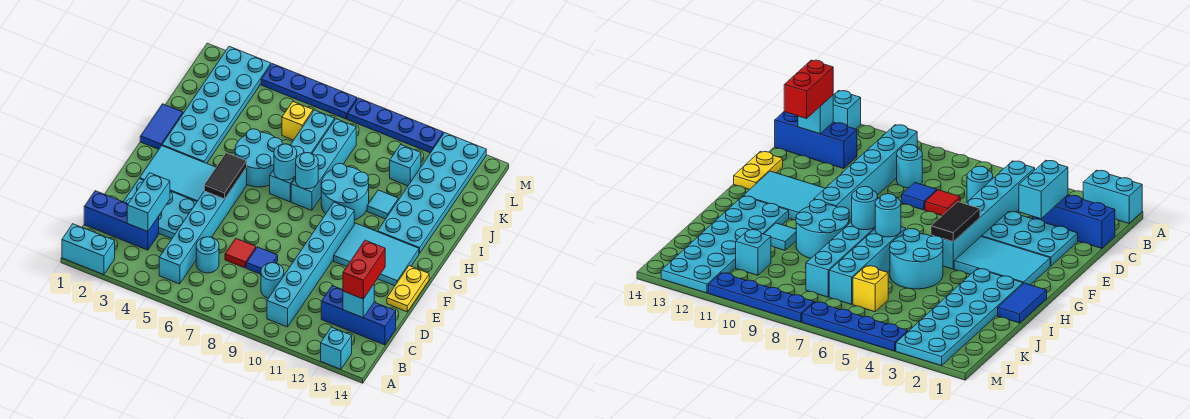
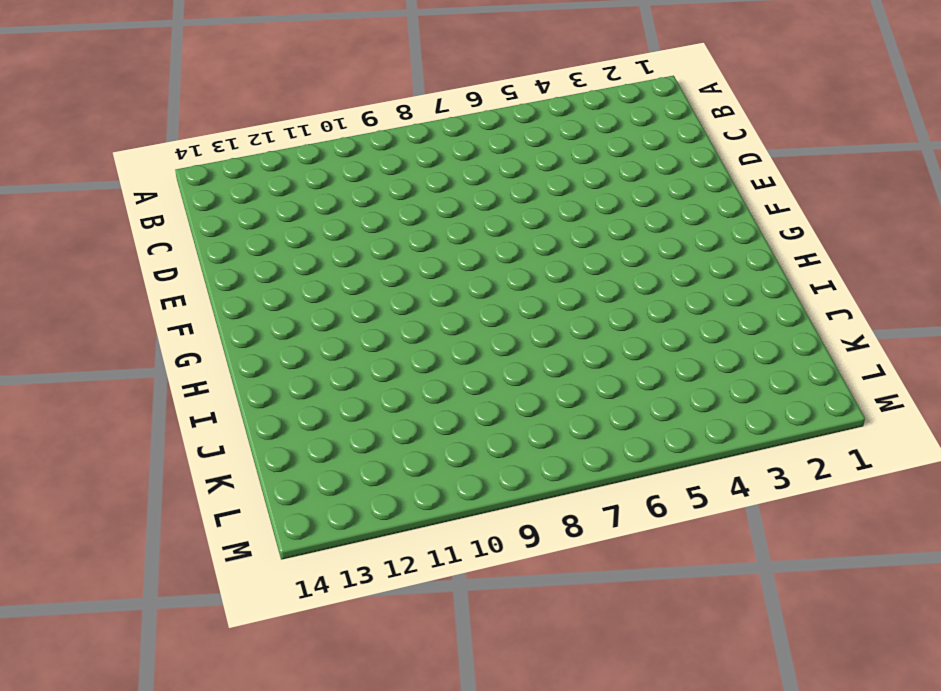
none -> cyan 1x2 brick [62,224,115,275]
none -> cyan 1x1 brick [321,327,352,369]
none -> cyan 1x6 brick [159,168,247,284]
none -> cyan 1x6 brick [267,202,354,327]

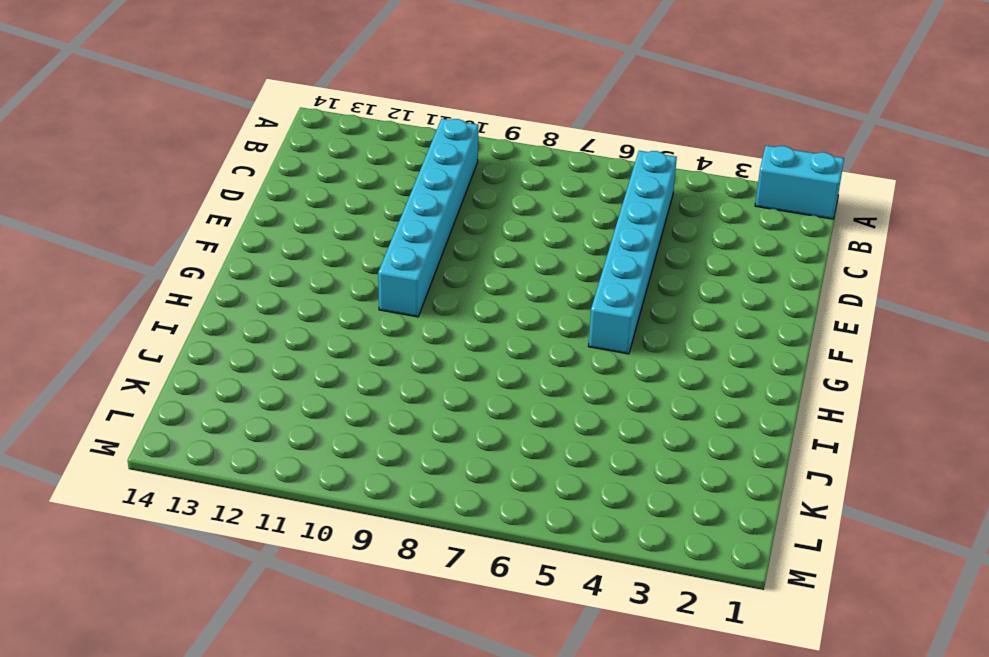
none -> cyan 1x1 brick [321,327,352,369]
none -> blue 1x3 brick [84,191,159,250]
none -> cyan 1x1 round brick [196,237,219,273]
none -> cyan 1x1 round brick [261,263,284,298]

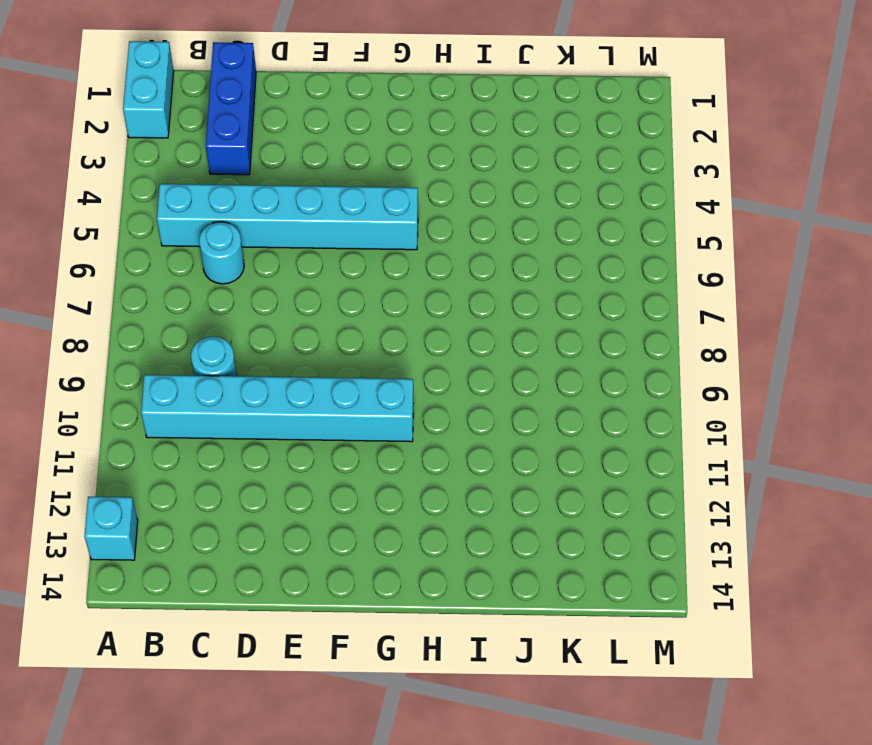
none -> blue 1x3 brick [321,286,396,345]
none -> cyan 2x3 plate [124,179,197,239]
none -> red 1x1 tile [225,239,256,268]
none -> blue 1x1 tile [246,247,278,274]

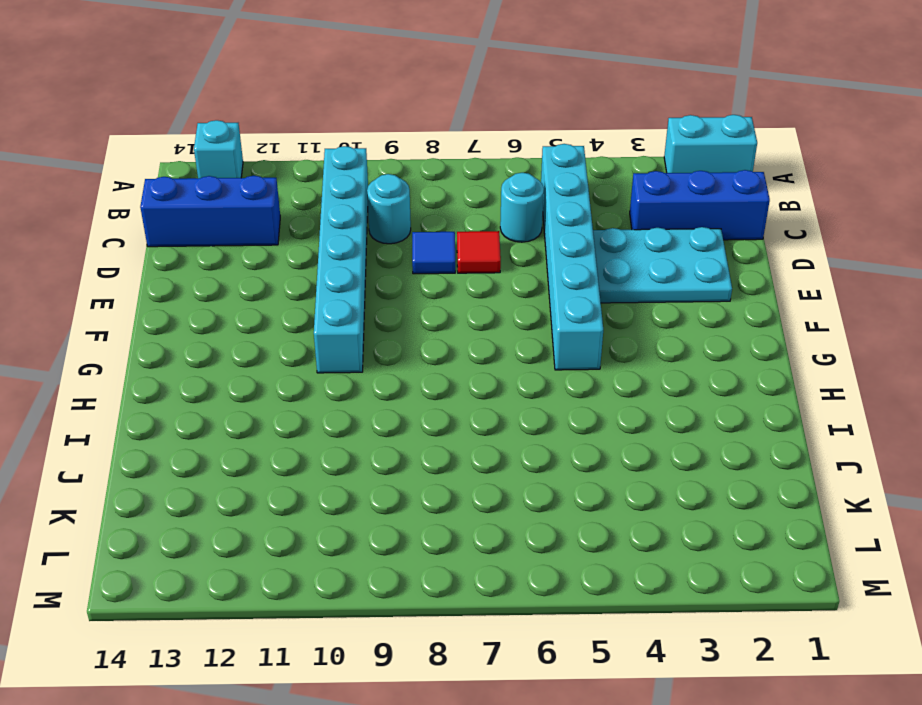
none -> yellow 1x2 plate [387,266,429,312]
none -> cyan 2x3 tile [140,146,216,202]
none -> cyan 2x3 tile [334,223,419,286]
none -> blue 1x2 tile [140,104,183,149]

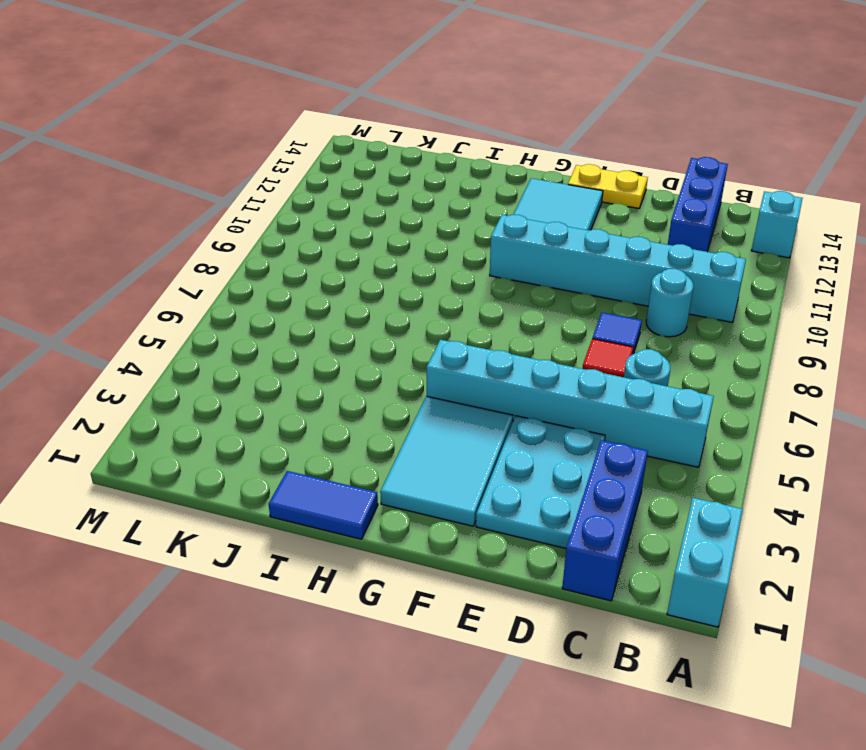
none -> cyan 2x6 plate [162,46,271,164]
none -> cyan 2x2 round brick [235,129,282,187]
none -> cyan 1x4 brick [270,110,335,202]
none -> cyan 1x4 brick [291,119,356,211]

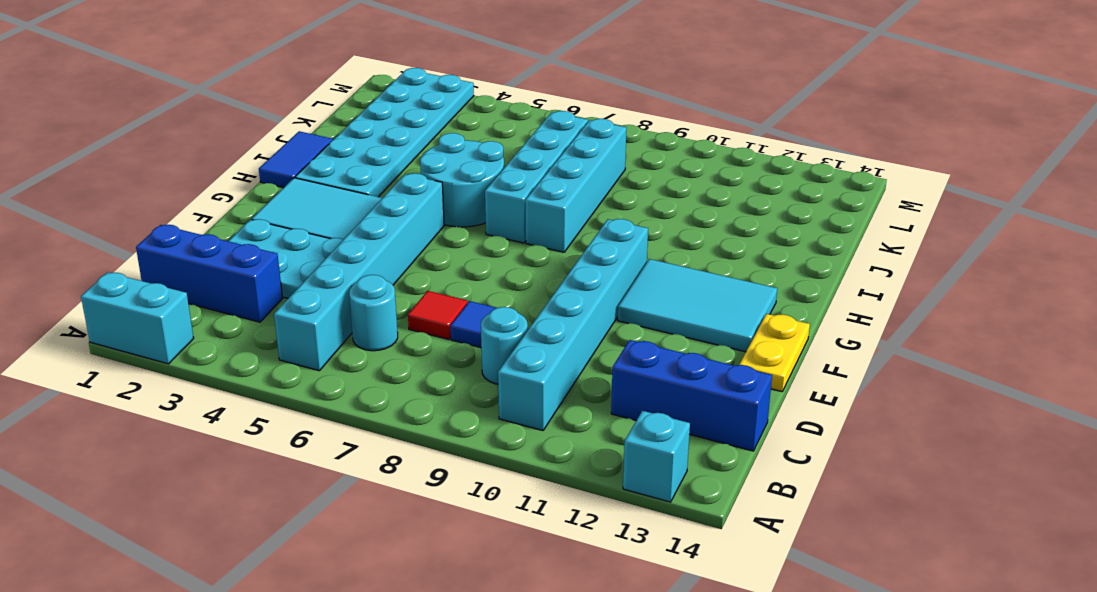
none -> cyan 2x2 round brick [321,163,369,220]
none -> cyan 2x6 plate [378,133,486,254]
none -> cyan 1x1 tile [367,190,398,219]
none -> yellow 1x1 brick [282,102,313,140]

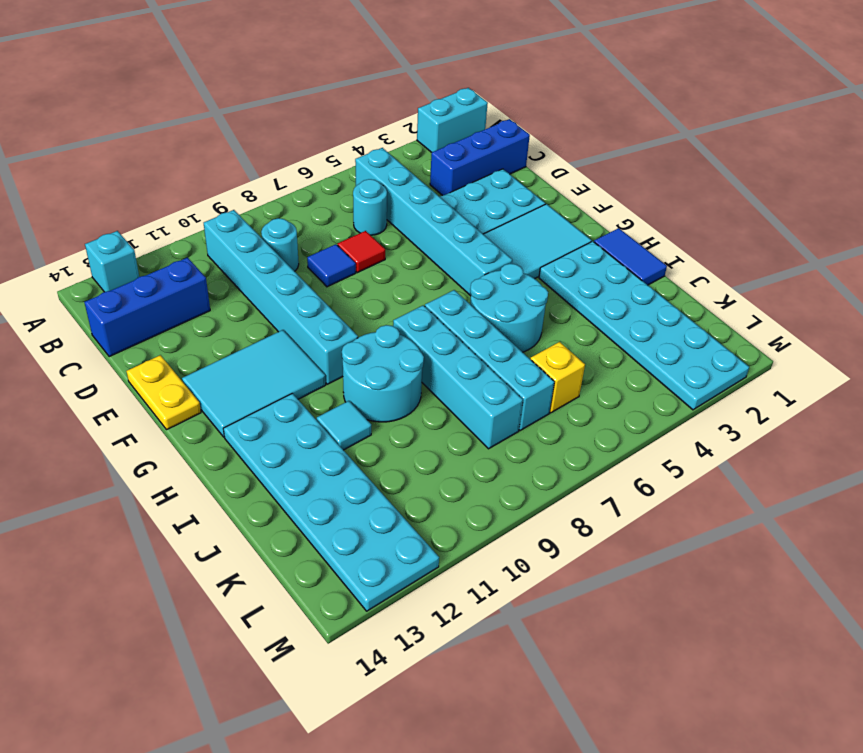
none -> cyan 1x1 brick [390,145,421,186]
none -> blue 1x4 plate [261,64,357,119]
none -> blue 1x4 plate [347,98,443,153]
none -> cyan 1x2 brick [127,173,170,232]

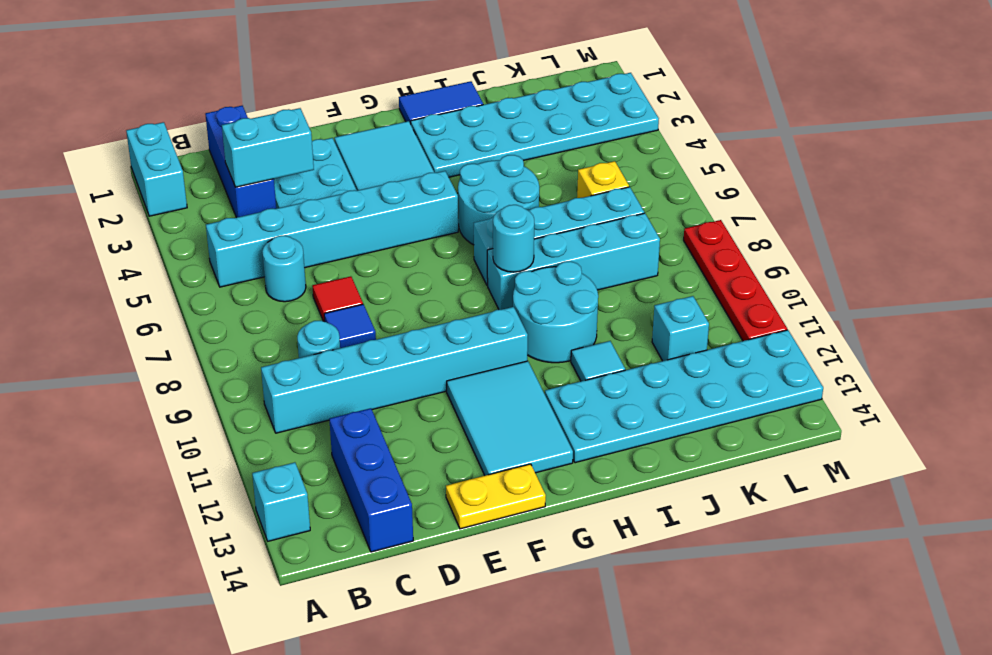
red 1x4 plate [684,220,787,341] -> blue 1x4 plate [347,98,443,153]
none -> blue 1x4 plate [261,64,357,119]
none -> cyan 1x1 brick [343,284,374,318]
none -> black 1x2 tile [204,153,247,199]
none -> cyan 1x1 round brick [274,144,297,180]

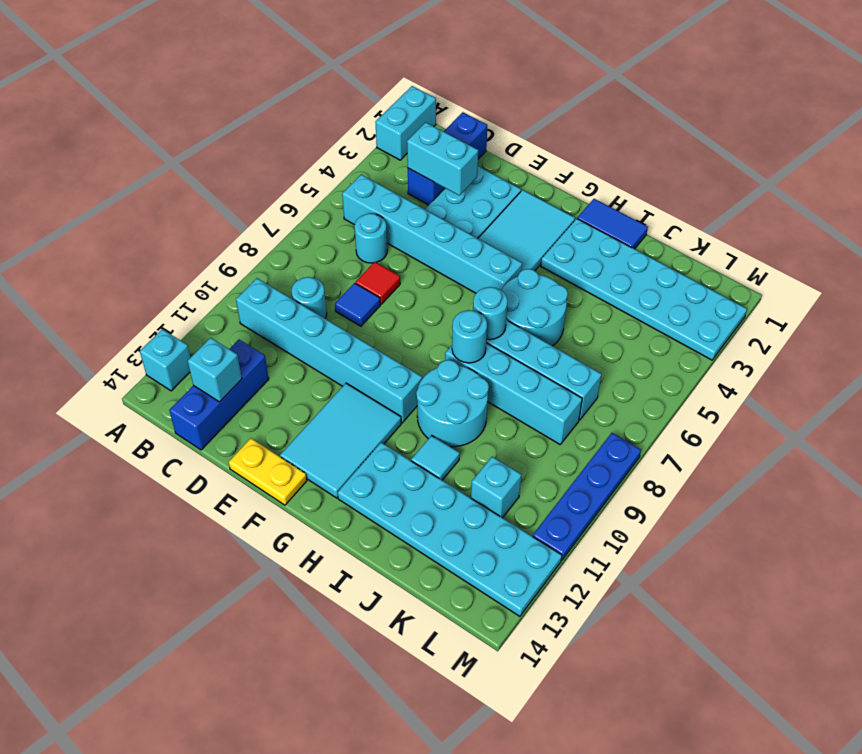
none -> yellow 1x1 brick [282,102,313,140]
none -> blue 1x4 plate [261,64,357,119]
none -> black 1x2 tile [204,153,247,199]
none -> red 1x2 brick [343,240,385,299]

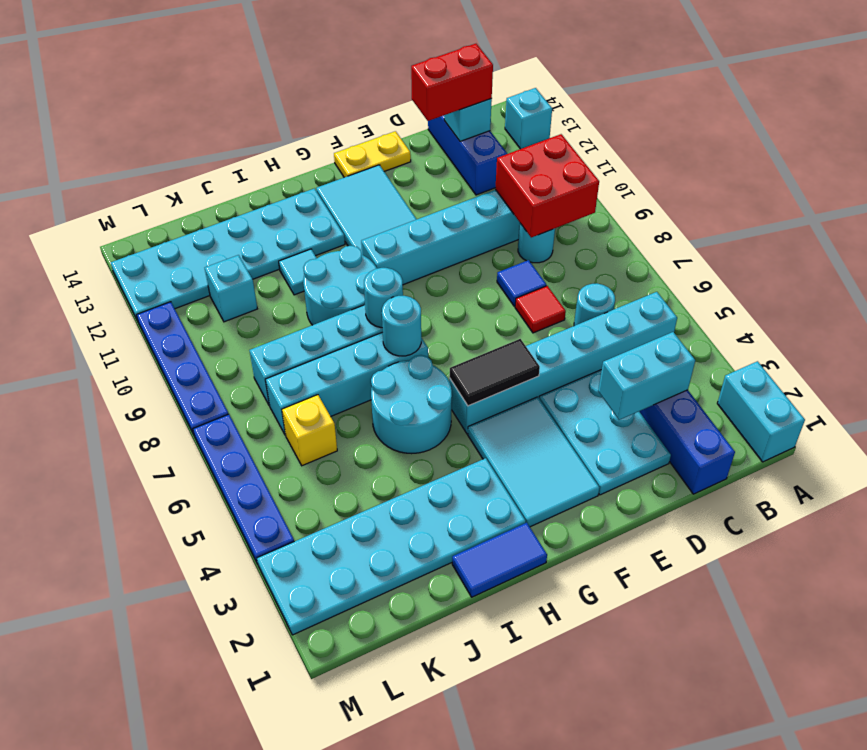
red 2x2 brick [495,134,599,238] -> none

